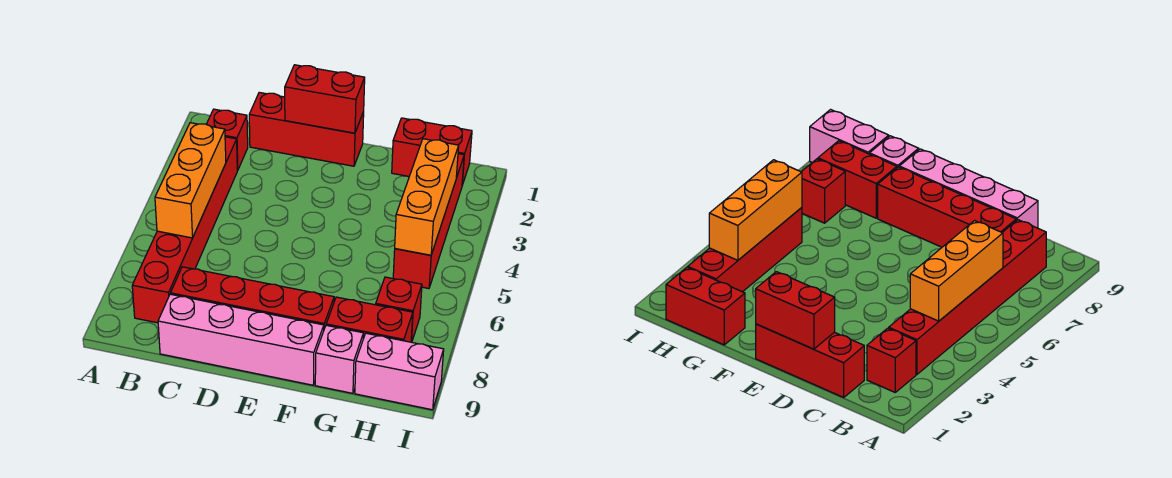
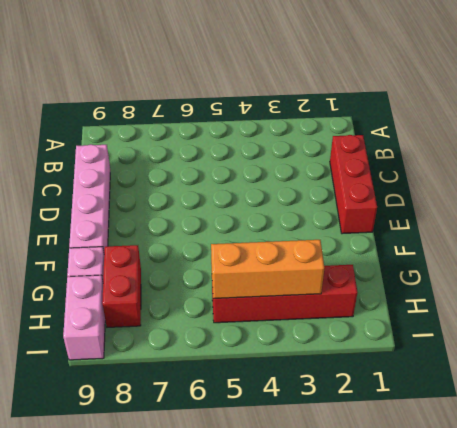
none -> red 1x1 brick [206,109,248,170]
none -> red 1x6 brick [132,137,237,323]
none -> red 1x4 brick [171,267,334,328]

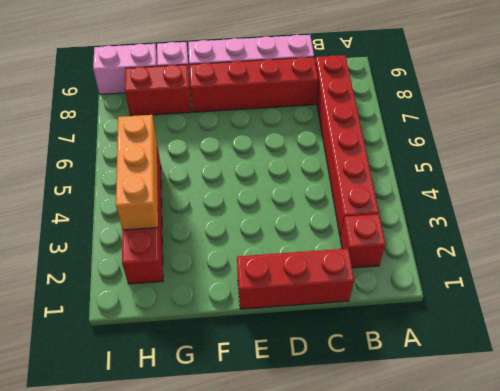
none -> red 1x2 brick [392,118,472,185]
none -> red 1x1 brick [376,277,422,342]
none -> orange 1x3 brick [155,123,226,238]

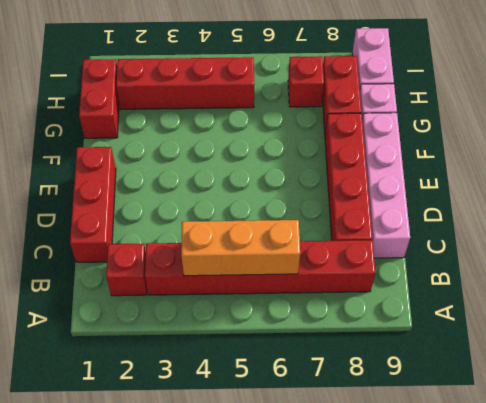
none -> red 1x2 brick [285,65,365,133]
none -> orange 1x3 brick [395,139,459,255]

